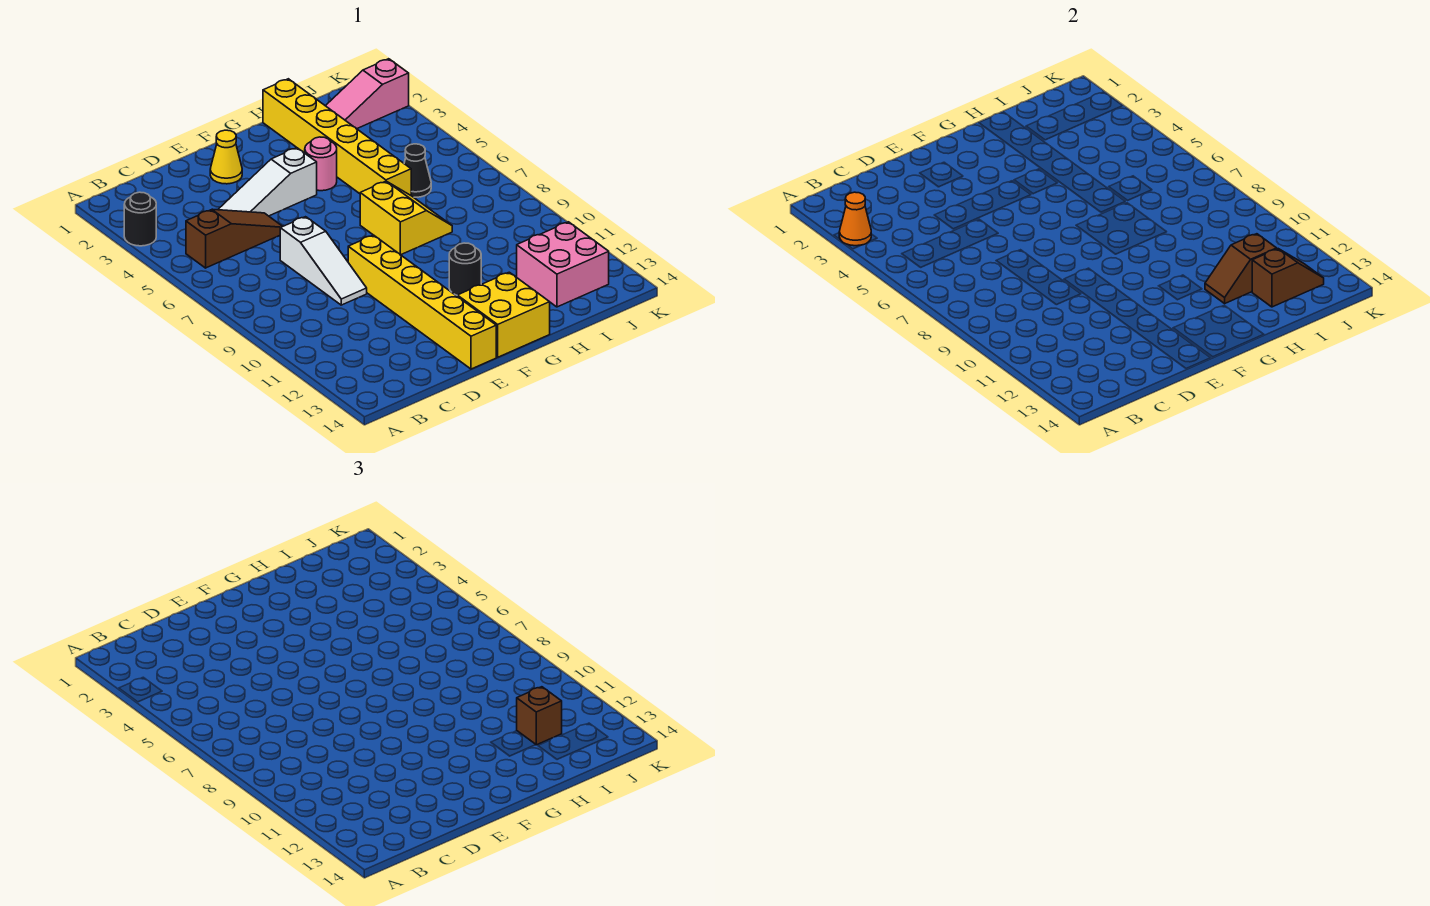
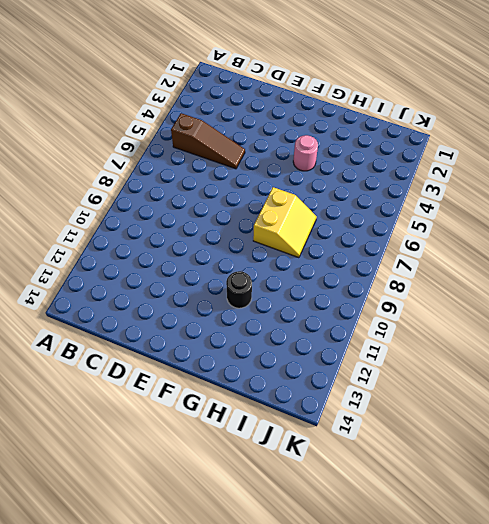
none -> black 1x1 round brick [124,192,156,246]
none -> white 1x3 slope [218,148,317,216]
none -> white 1x3 slope [280,217,367,305]

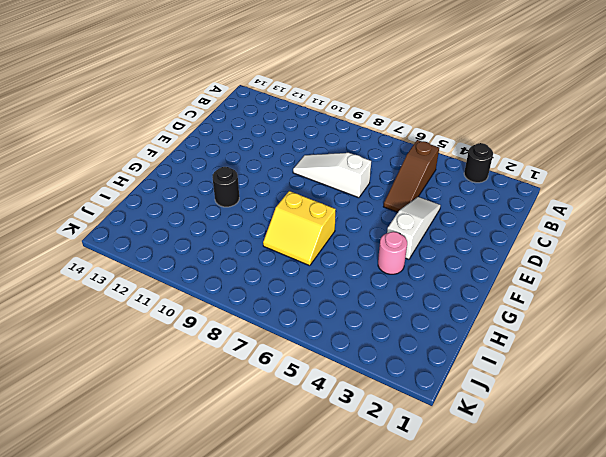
none -> yellow 1x1 cone [210,130,242,184]
none -> yellow 1x6 brick [348,235,496,369]
none -> yellow 2x2 brick [457,272,550,357]

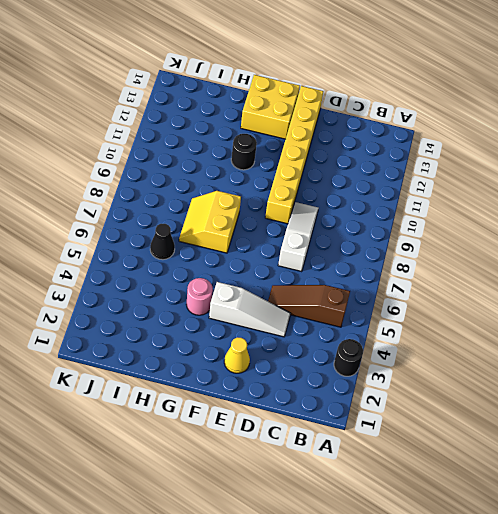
none -> yellow 1x6 brick [263,79,411,195]
none -> pink 1x3 slope [326,59,409,129]
none -> pink 2x2 brick [517,222,609,307]

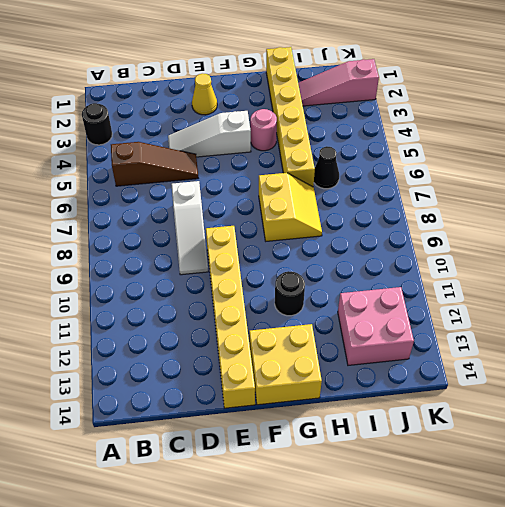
none -> orange 1x1 cone [839,192,871,246]
none -> brown 1x2 slope [1205,234,1277,303]
none -> brown 1x2 slope [1252,249,1324,307]

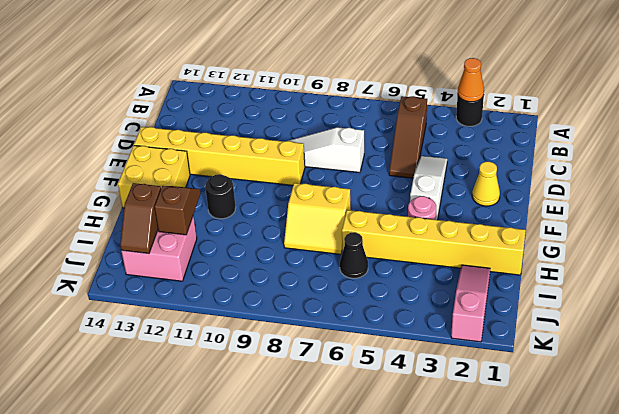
none -> brown 1x1 brick [517,687,562,745]

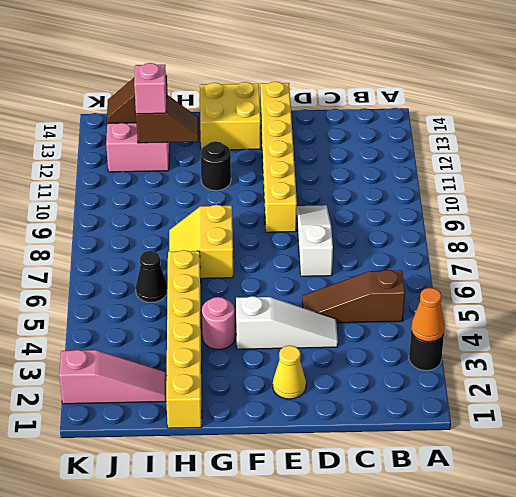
pink 1x1 brick [134,63,167,114] -> brown 1x1 brick [517,687,562,745]

